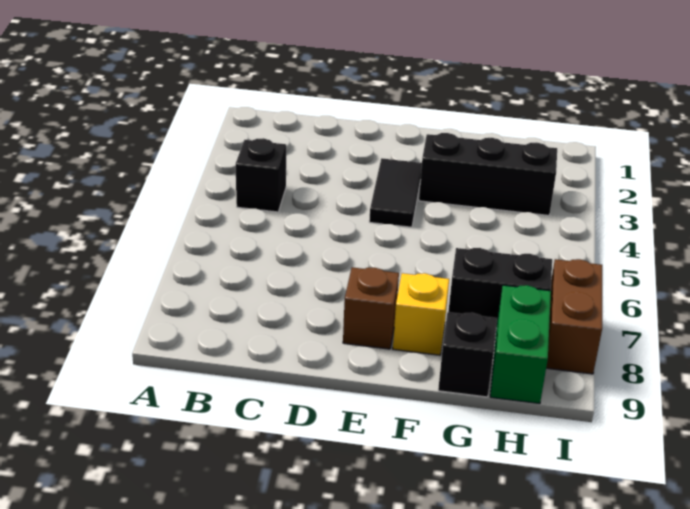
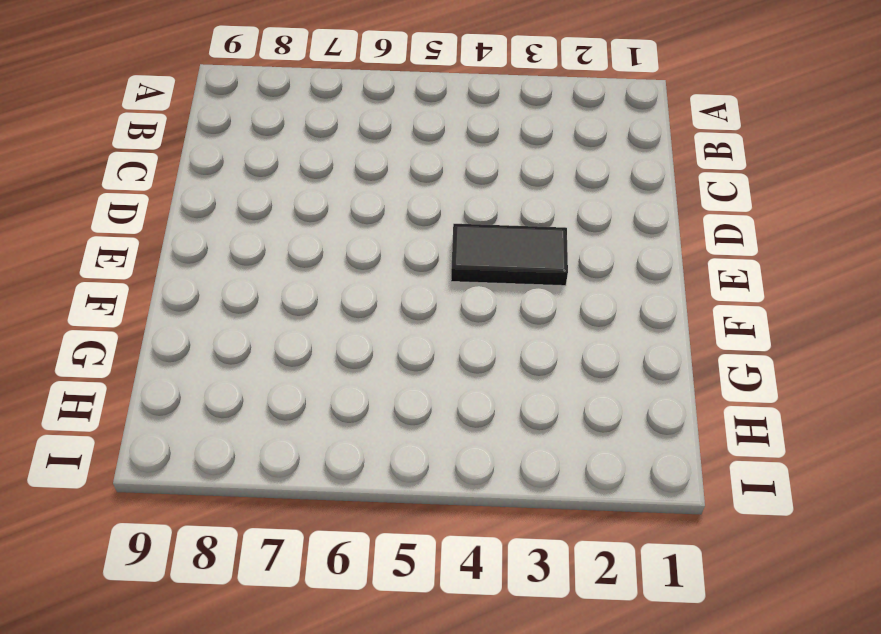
none -> black 1x1 brick [236,138,286,212]
none -> brown 1x1 brick [343,267,399,349]

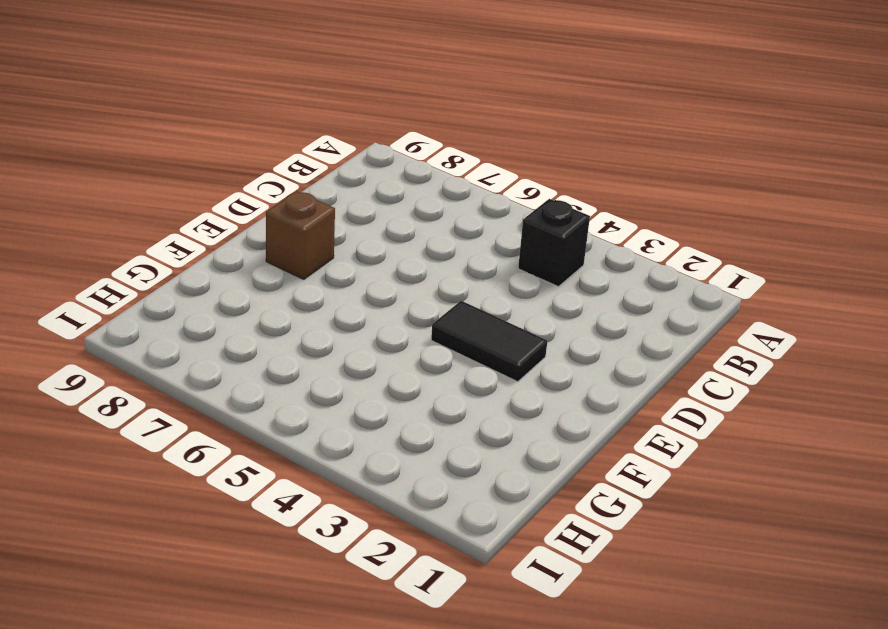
none -> black 1x3 brick [419,133,557,215]
none -> yellow 1x1 brick [393,273,449,355]

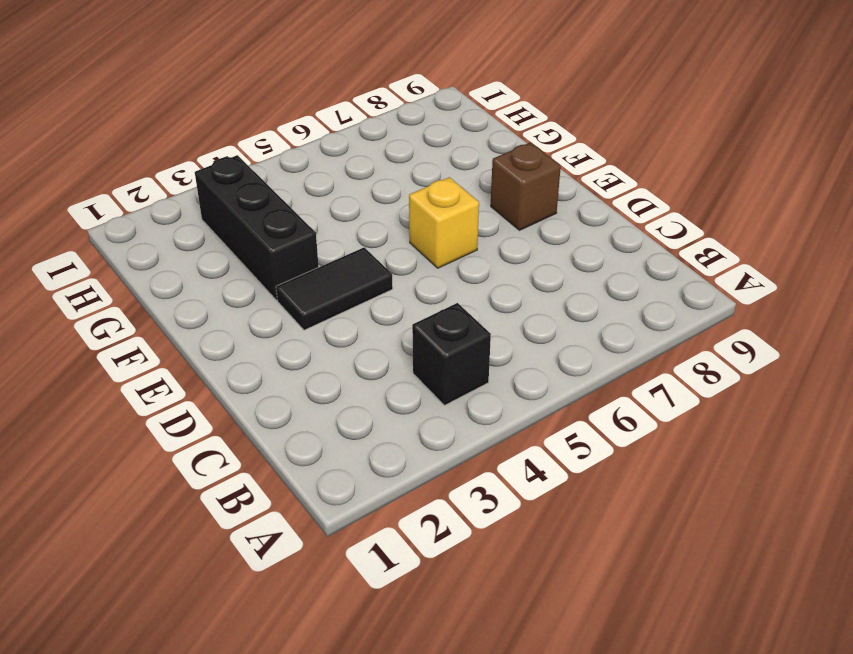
yellow 1x1 brick [409,177,479,268] -> yellow 1x1 brick moved to [393,273,449,355]
none -> black 1x2 brick [448,248,552,328]
none -> black 1x1 brick [438,312,497,397]

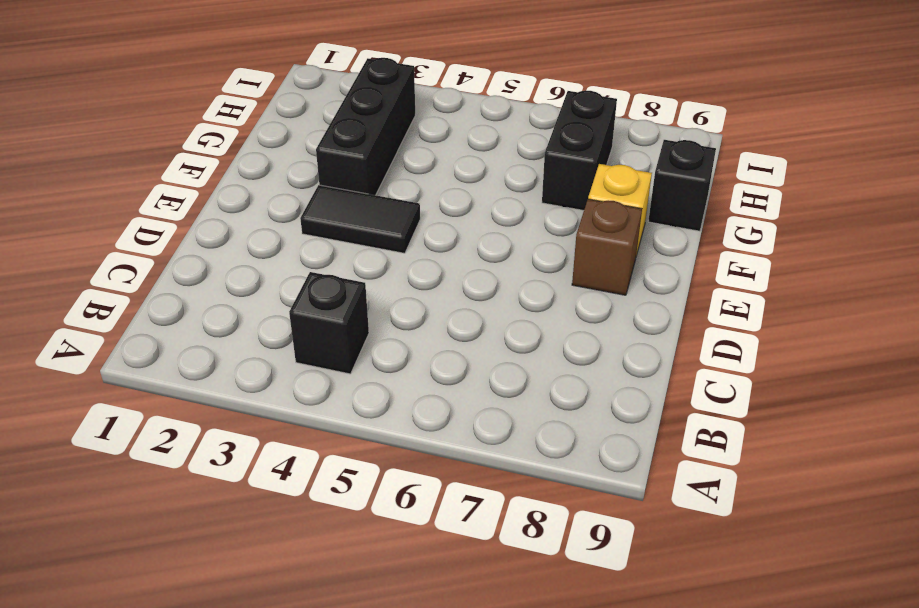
none -> green 1x2 brick [490,285,551,404]
none -> brown 1x2 brick [546,259,602,374]

